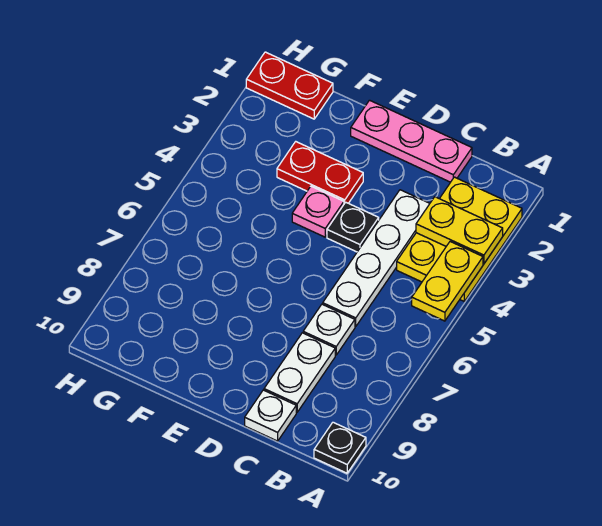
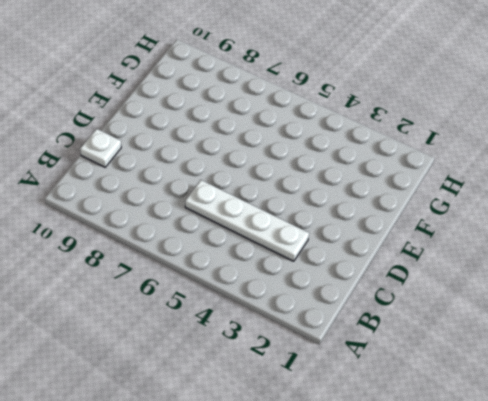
none -> yellow 2x3 plate [397,177,522,301]
none -> black 1x1 plate [314,422,366,473]
none -> pink 1x3 plate [351,100,472,182]

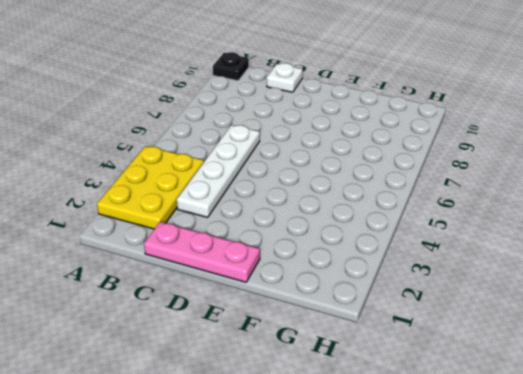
none -> white 1x1 plate [303,304,355,355]
none -> white 1x2 plate [264,333,335,412]
none -> black 1x1 plate [327,202,379,252]

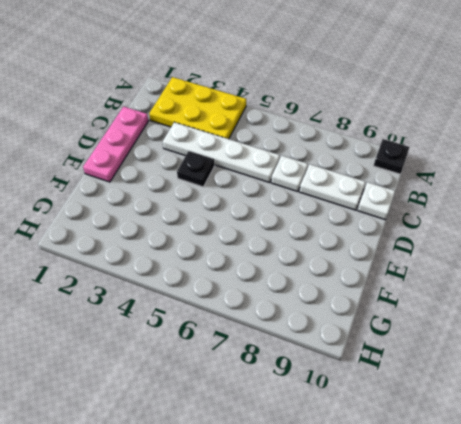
none -> red 1x2 plate [277,142,363,204]
none -> pink 1x1 plate [292,186,344,237]
none -> red 1x2 plate [246,52,333,119]

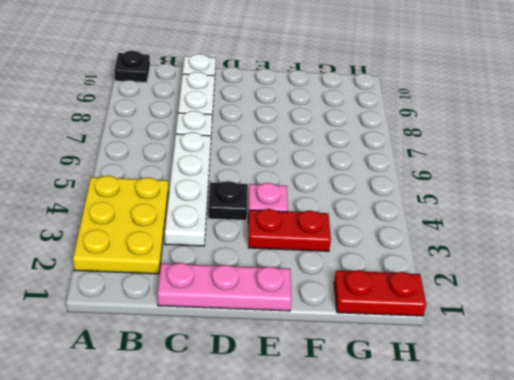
none -> yellow 1x2 plate [416,197,503,264]
none -> yellow 1x2 plate [412,242,483,321]

